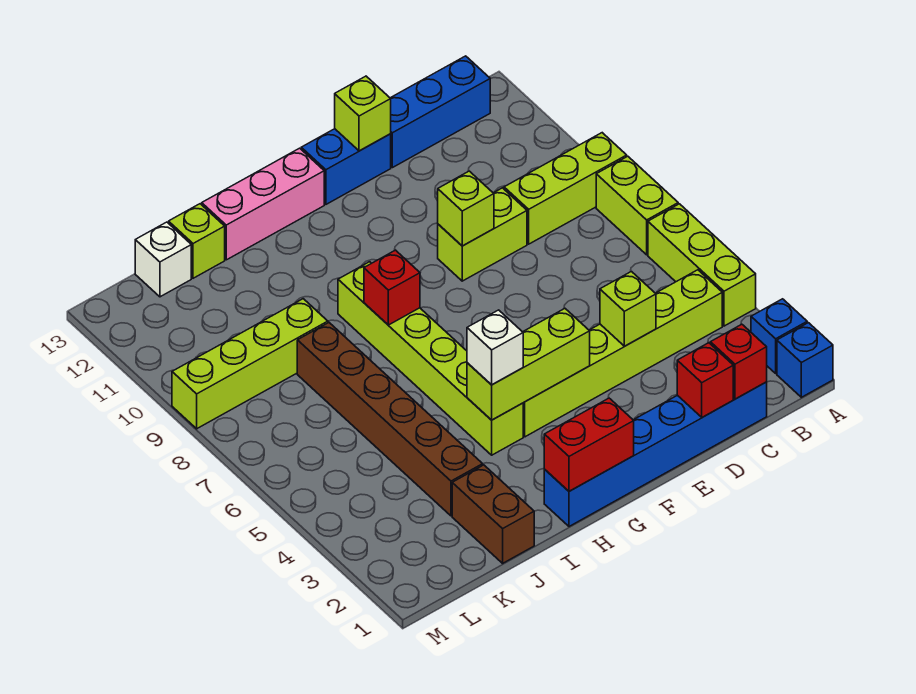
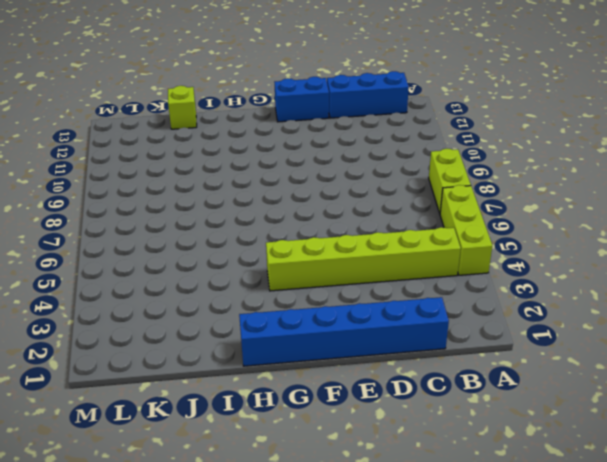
none -> blue 1x1 brick [777,323,833,397]
none -> blue 1x1 brick [751,299,807,373]
none -> lime 1x3 brick [504,133,627,244]

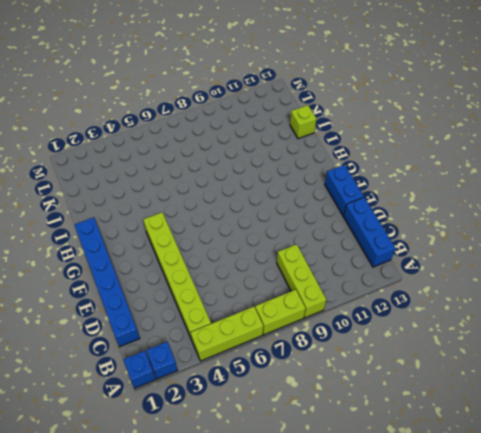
none -> lime 1x2 brick [438,188,527,281]
none -> pink 1x3 brick [202,148,324,260]
none -> lime 1x6 brick [338,262,523,455]

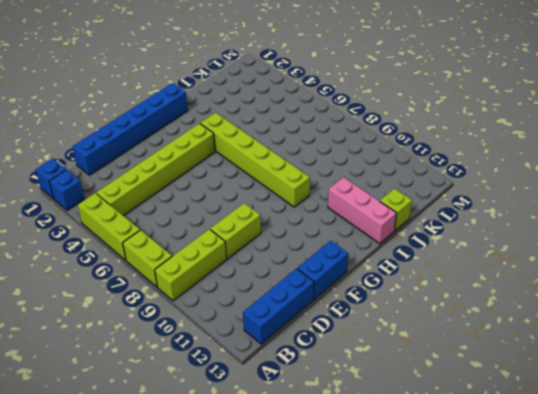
pink 1x3 brick [328,177,396,244] -> pink 1x3 brick turned to [202,148,324,260]
none -> brown 1x2 brick [452,465,534,563]
none -> brown 1x6 brick [297,323,483,516]
none -> lime 1x4 brick [172,299,328,429]

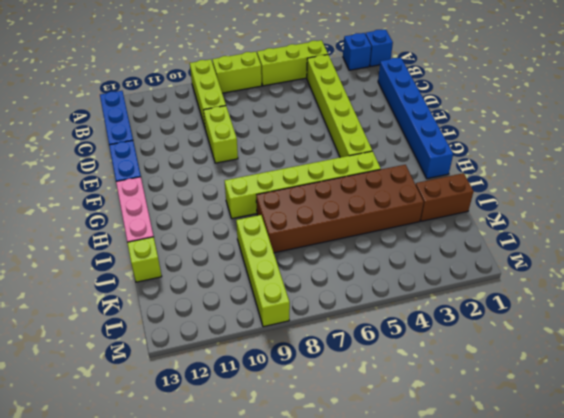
brown 2x6 brick [256,165,424,253] -> brown 1x6 brick [297,323,483,516]
none -> white 1x1 brick [135,222,191,297]
none -> red 1x1 brick [710,324,767,399]
none -> red 1x1 brick [677,343,733,417]

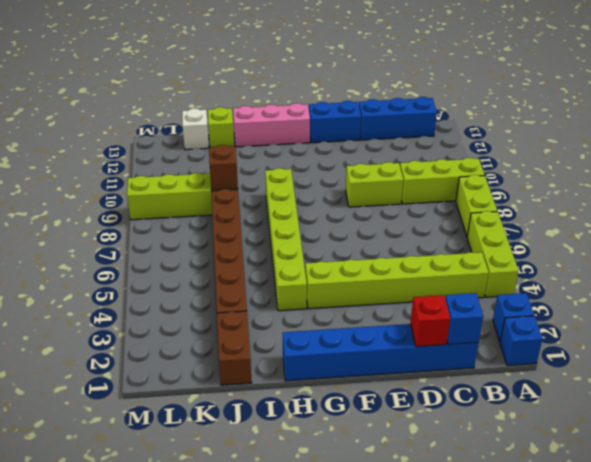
blue 1x1 brick [445,293,483,344] -> red 1x1 brick [710,324,767,399]
brown 1x1 brick [209,145,238,190] -> none
none -> lime 1x1 brick [600,272,656,346]
none -> lime 1x1 brick [438,171,494,246]
none -> lime 1x1 brick [335,76,391,151]

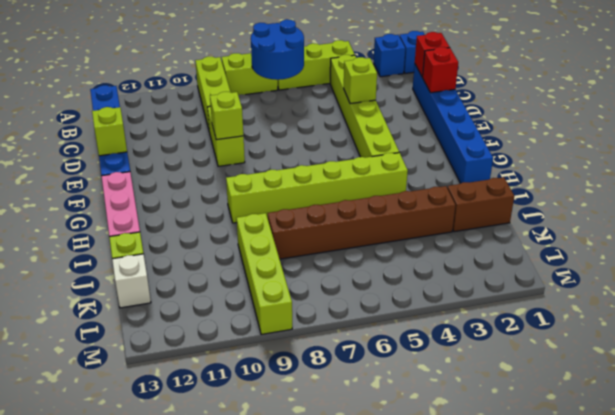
blue 2x2 round brick [251,19,304,80] -> none
none -> lime 1x3 brick [467,309,590,420]
none -> red 1x2 brick [544,398,634,491]
none -> red 1x1 brick [364,250,420,325]

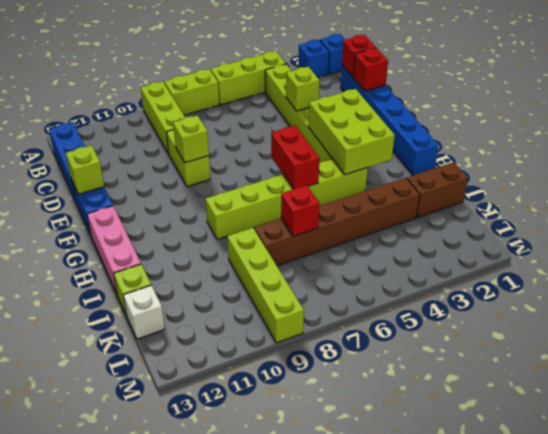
lime 2x3 brick [308,89,395,175] -> lime 1x3 brick [467,309,590,420]
red 1x2 brick [271,126,320,189] -> red 1x2 brick moved to [544,398,634,491]
red 1x1 brick [281,185,320,236] -> red 1x1 brick moved to [364,250,420,325]
none -> white 1x1 brick [467,310,523,385]

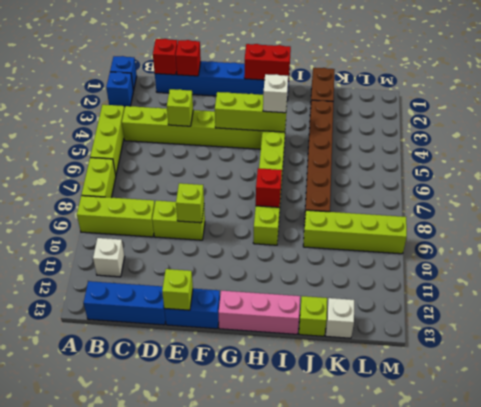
white 1x1 brick [93,238,125,277] -> none

